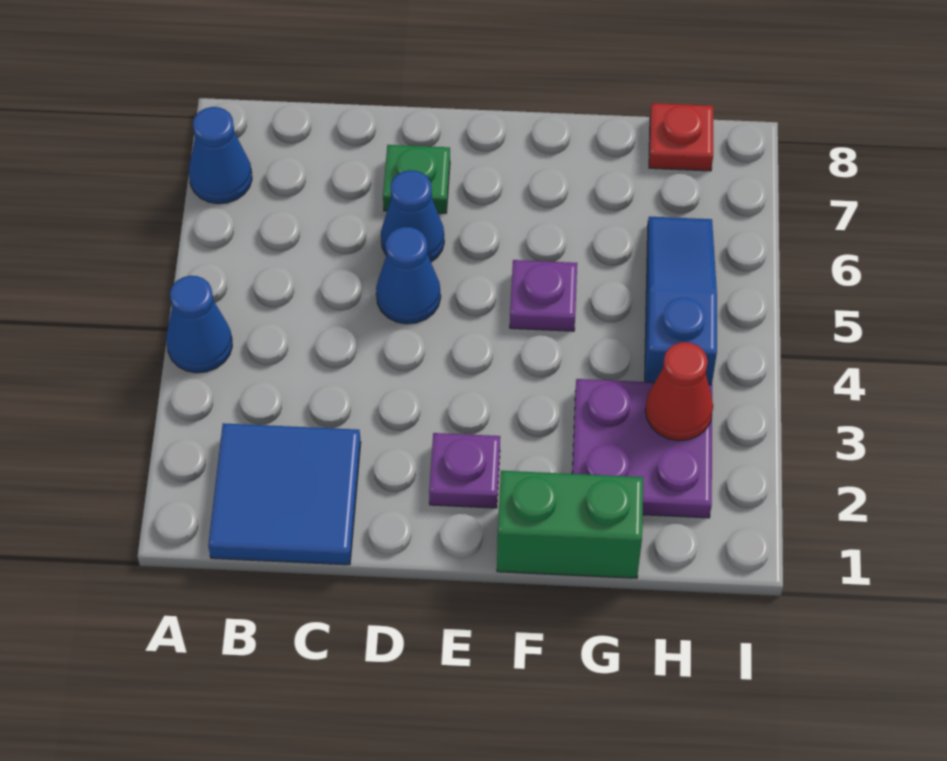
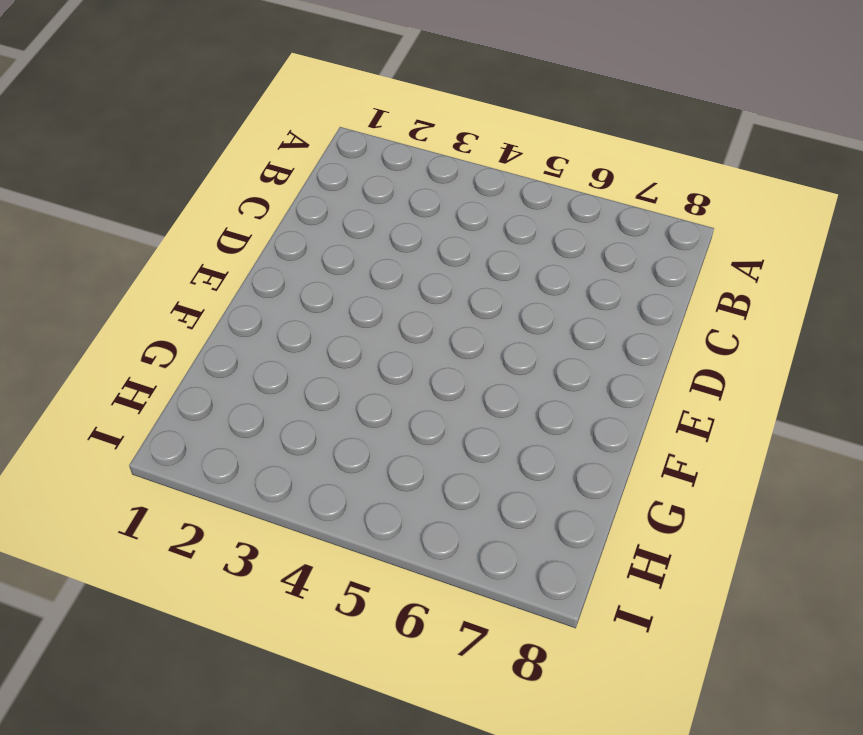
none -> blue 1x1 cone [166,276,232,373]
none -> blue 1x1 cone [189,107,252,204]
none -> blue 2x2 tile [208,423,361,565]

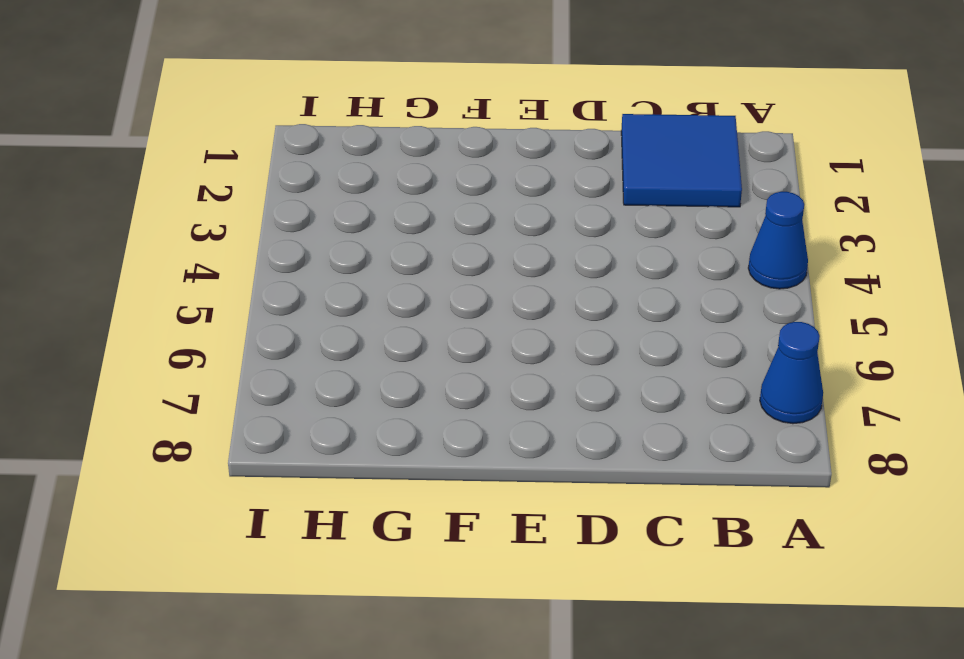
none -> blue 1x1 cone [376,227,441,324]
none -> blue 1x1 cone [381,170,444,262]
none -> green 1x1 plate [383,145,450,213]

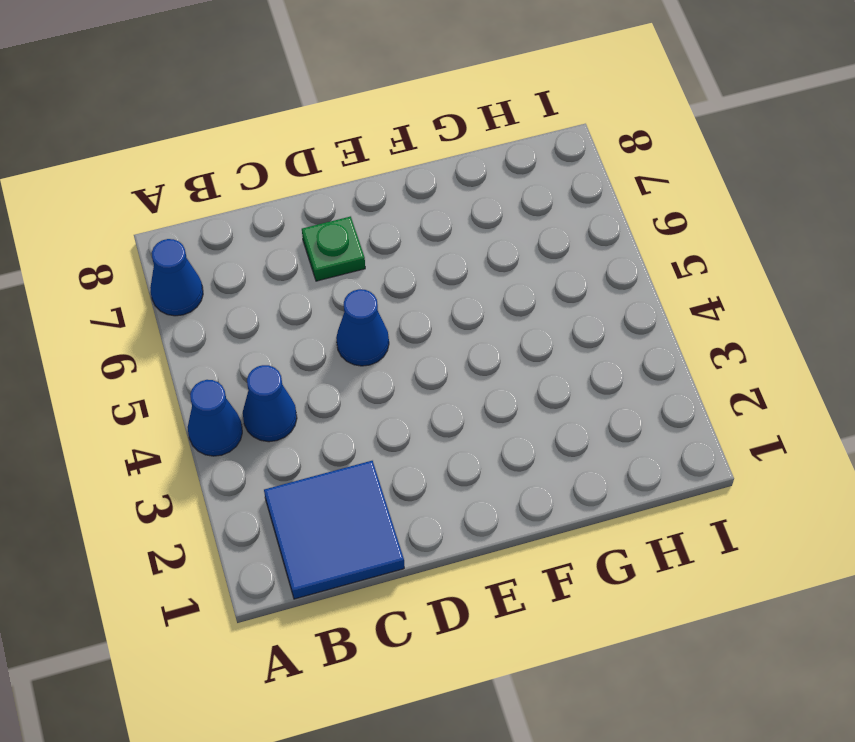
blue 1x1 cone [243,365,297,442] -> blue 1x1 cone moved to [381,170,444,262]
none -> purple 1x1 plate [429,433,500,508]
none -> green 1x2 brick [497,471,643,578]
none -> purple 1x1 plate [510,260,577,331]

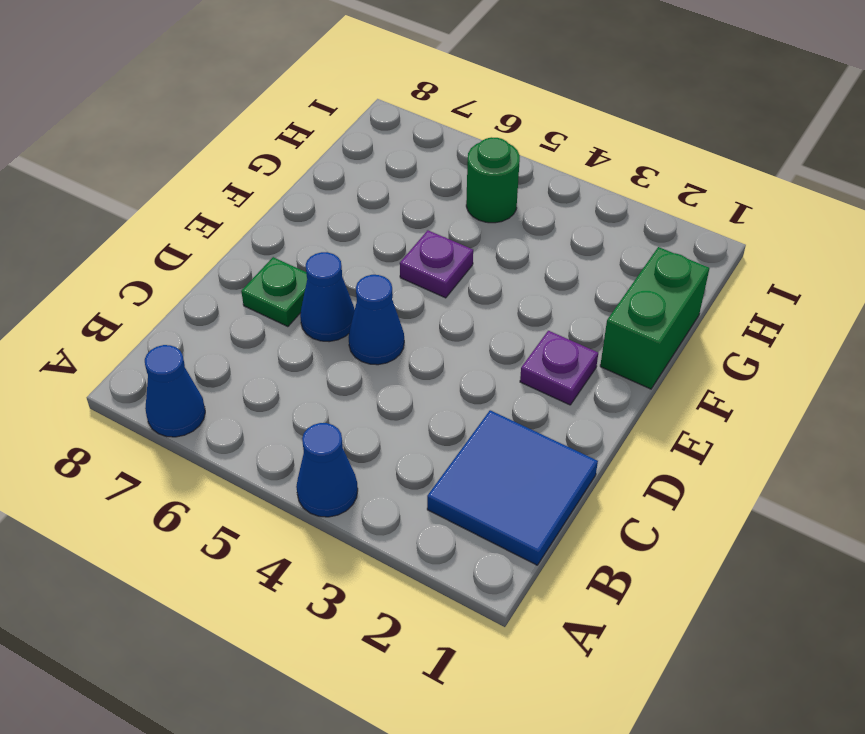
green 1x1 round brick [466,137,520,223] -> blue 1x3 slope [645,217,717,385]
none -> purple 2x2 plate [572,379,712,518]
none -> red 1x1 plate [649,103,713,171]
none -> red 1x1 cone [645,342,713,441]

